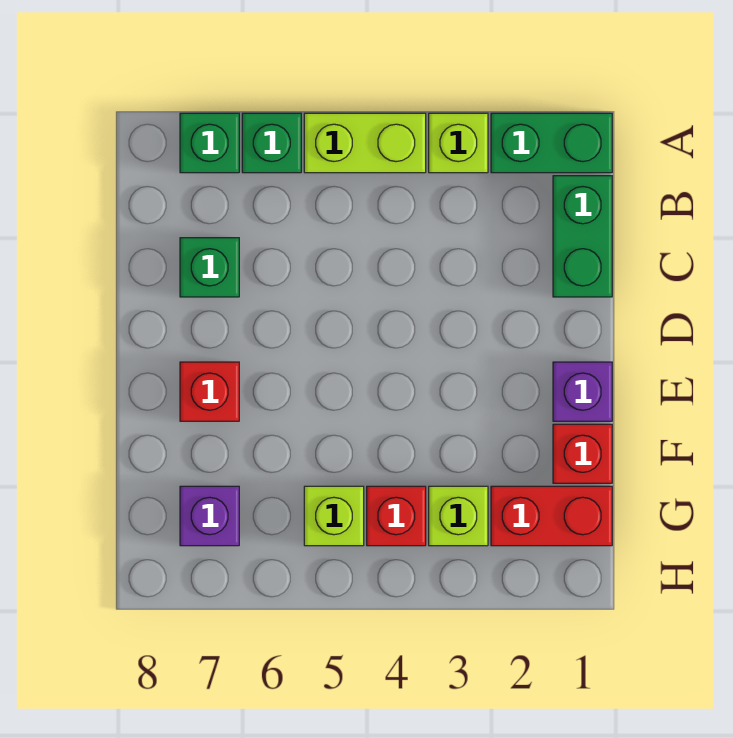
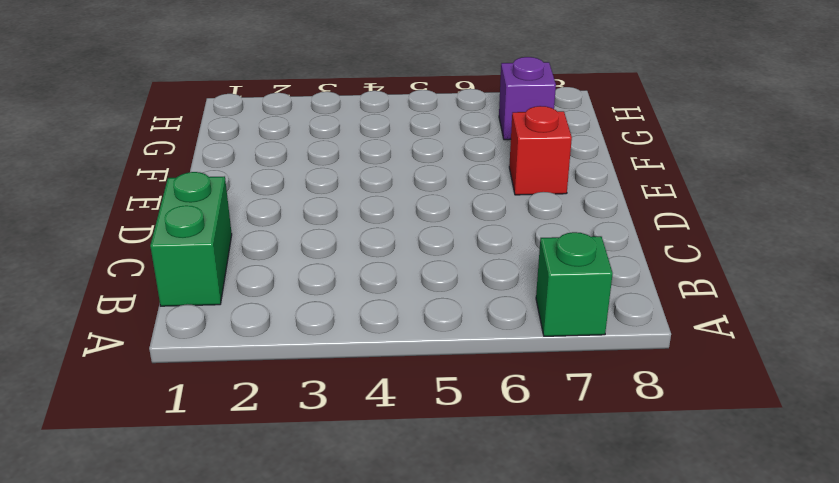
none -> green 1x2 brick [491,113,612,173]
none -> lime 1x1 brick [429,113,488,173]
none -> lime 1x2 brick [304,113,426,173]

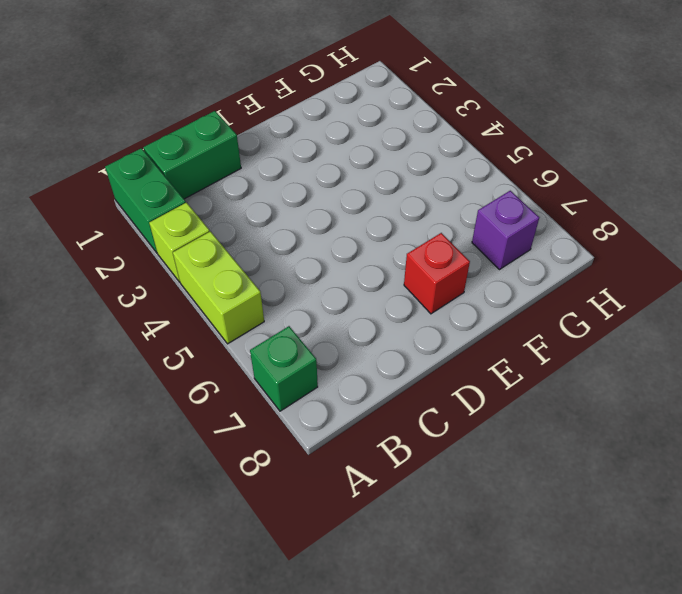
none -> green 1x1 brick [242,113,301,173]
none -> green 1x1 brick [180,238,239,297]
none -> purple 1x1 brick [553,362,612,421]

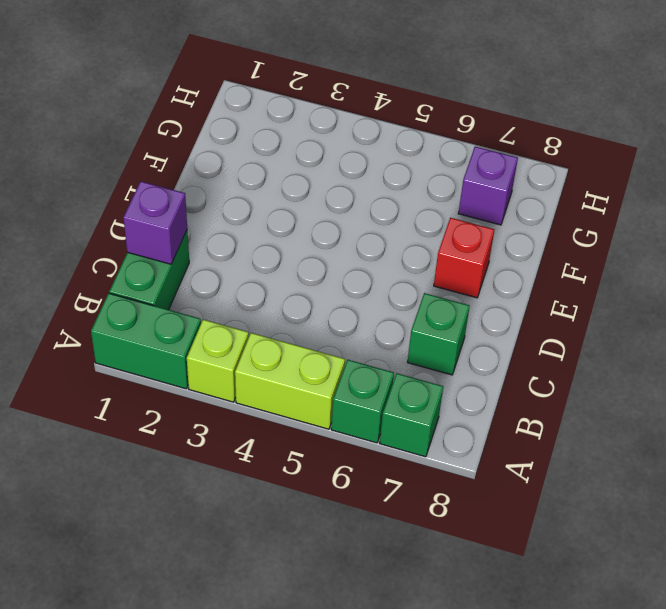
purple 1x1 brick [123,181,187,264] -> purple 1x1 brick moved to [553,362,612,421]
none -> red 1x1 brick [553,424,612,483]
none -> red 1x2 brick [491,486,612,546]
none -> lime 1x1 brick [429,486,488,546]

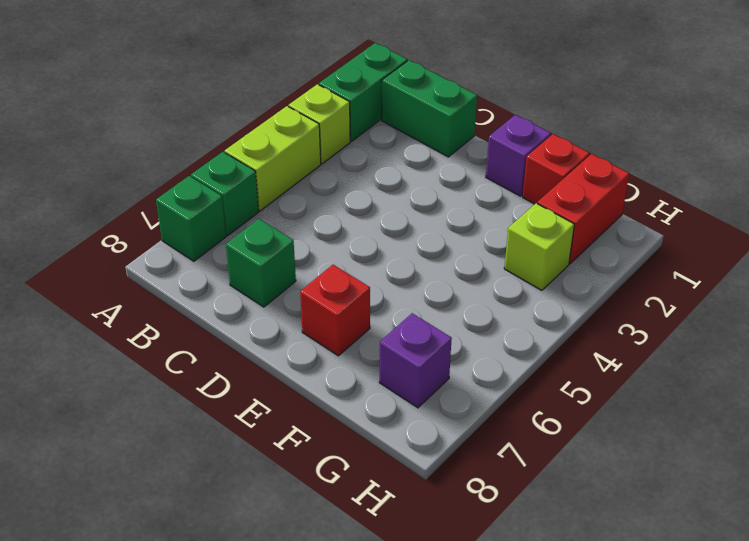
none -> red 1x1 brick [367,486,426,546]
none -> lime 1x1 brick [304,486,364,546]

